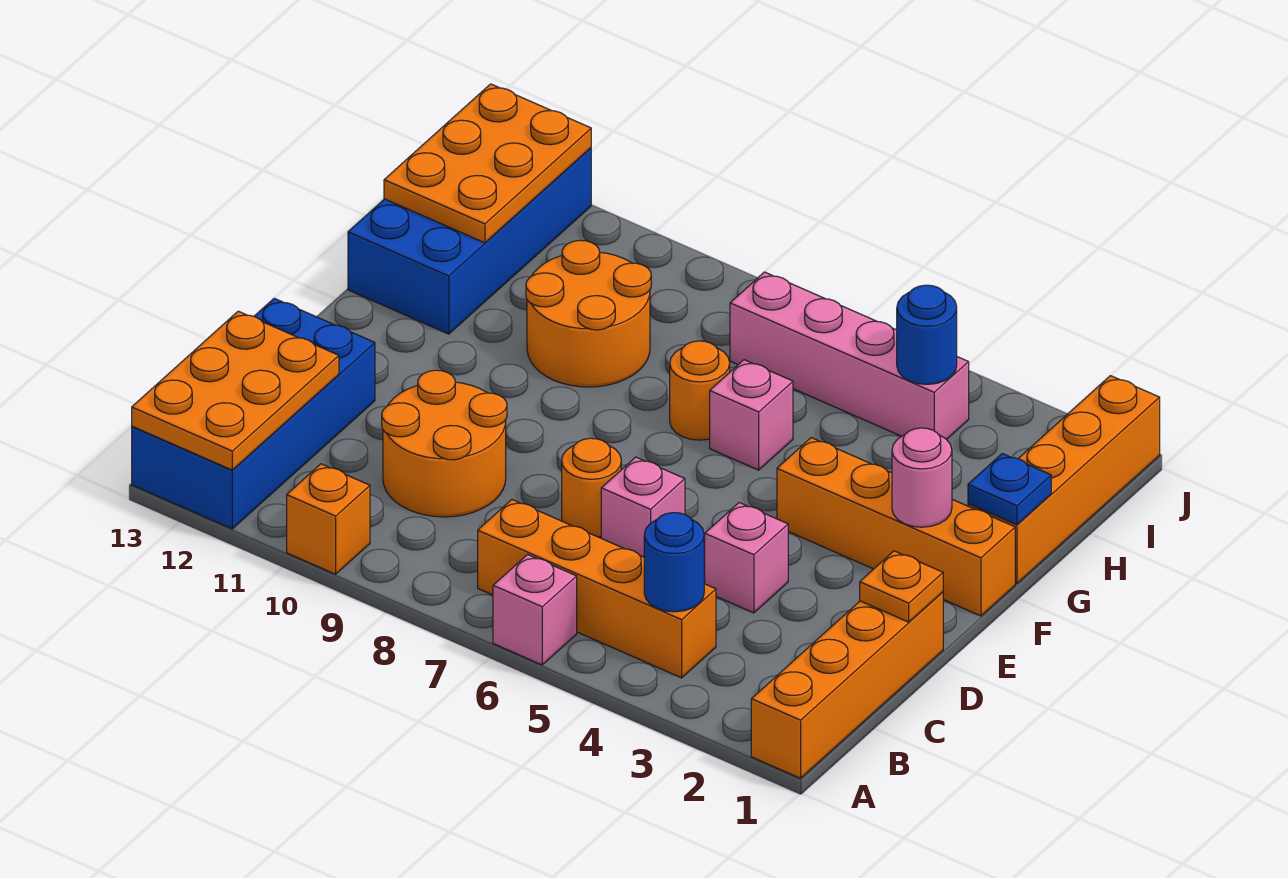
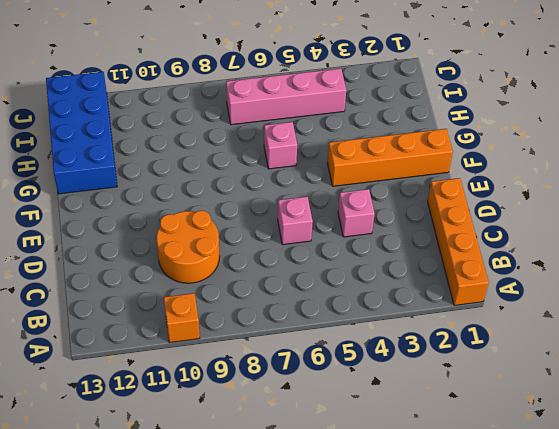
none -> pink 1x1 brick [493,555,577,665]
none -> blue 2x4 brick [132,298,375,529]
none -> orange 1x4 brick [478,500,716,678]

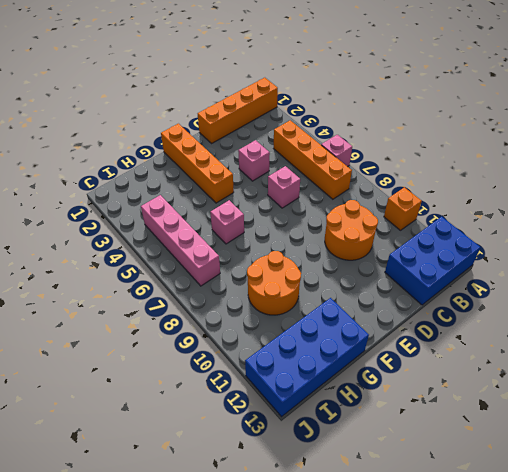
blue 2x3 brick [385,217,480,305] -> blue 2x4 brick [132,298,375,529]
none -> orange 1x1 round brick [562,438,621,537]
none -> orange 1x4 brick [968,376,1160,583]
none -> orange 1x1 round brick [670,341,730,440]

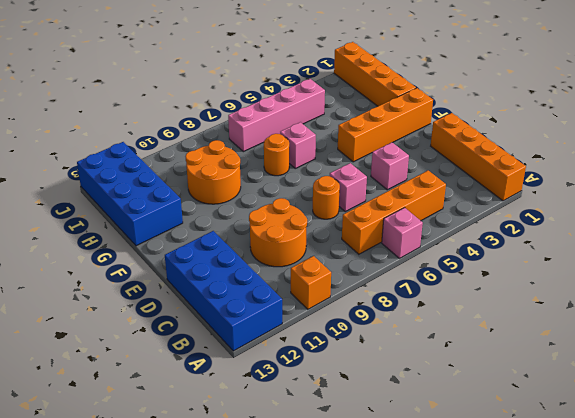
none -> orange 2x3 plate [132,311,339,470]
none -> blue 1x1 round brick [644,513,704,612]
none -> orange 1x1 plate [860,551,943,622]

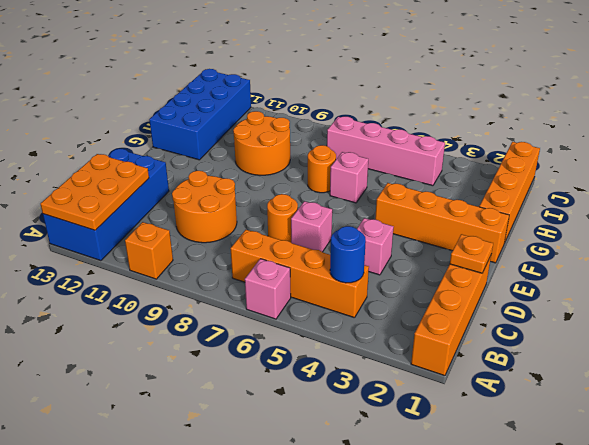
none -> pink 1x1 round brick [892,428,952,527]
none -> blue 1x1 plate [968,454,1051,525]
none -> orange 2x3 plate [384,84,591,243]

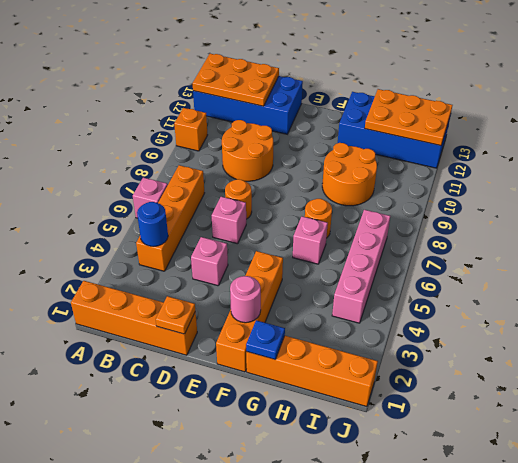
none -> blue 1x1 round brick [897,285,957,384]

